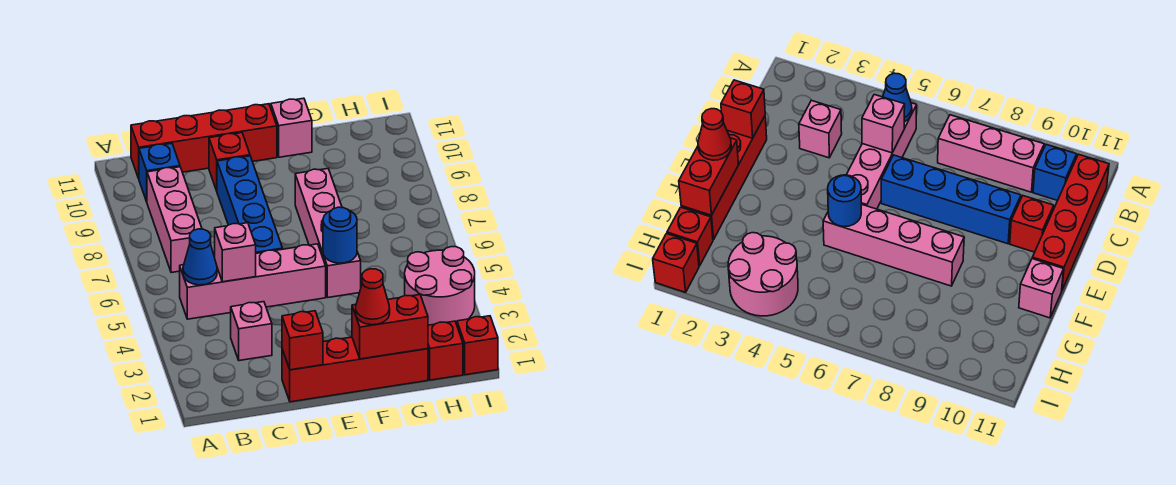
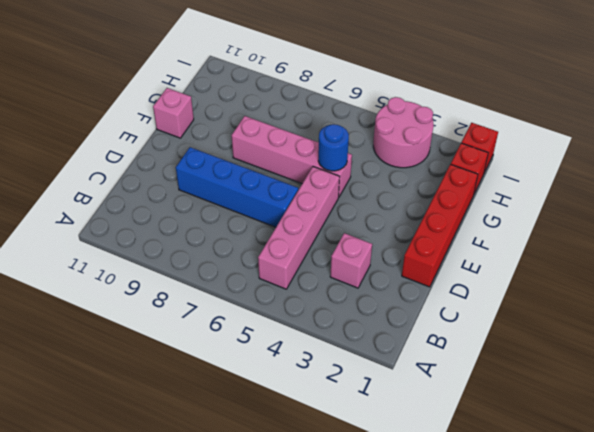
none -> pink 1x3 brick [147,167,202,273]
none -> blue 1x1 brick [139,143,180,202]
none -> red 1x4 brick [131,104,277,178]

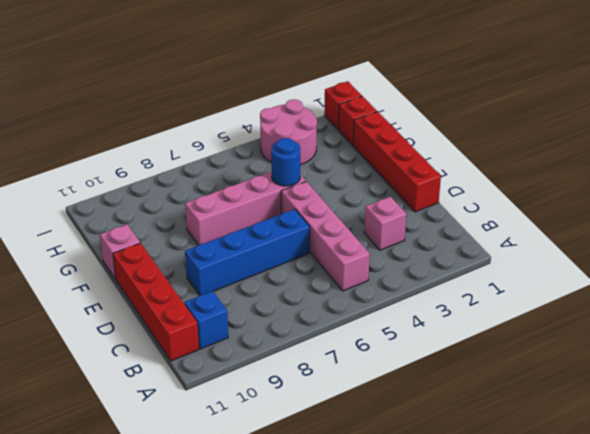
none -> pink 1x3 brick [147,167,202,273]
none -> red 1x1 brick [209,133,250,191]
none -> blue 1x1 cone [183,229,217,285]

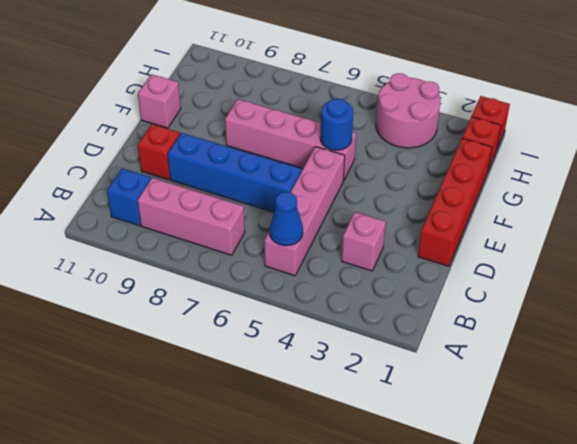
none -> red 1x4 brick [131,104,277,178]
none -> pink 1x1 brick [215,223,256,282]
none -> red 1x1 brick [282,311,323,370]

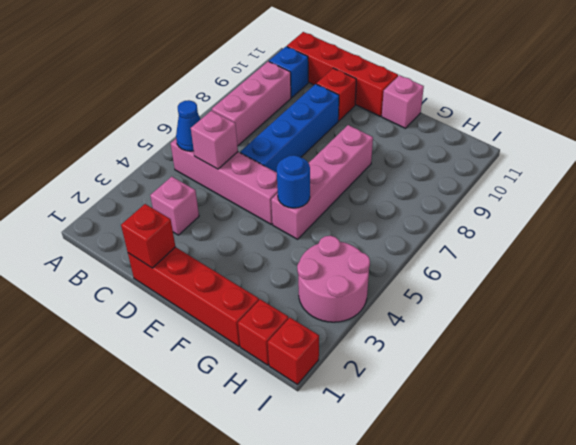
none -> red 1x2 brick [352,295,428,359]
none -> red 1x1 cone [356,269,390,325]

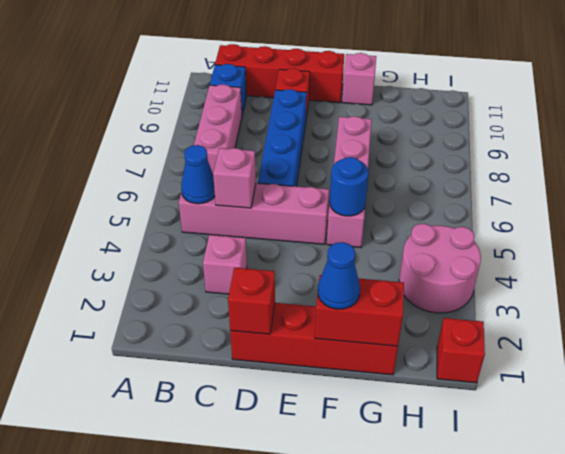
blue 1x1 cone [318,242,360,309] -> red 1x1 cone [356,269,390,325]
none -> red 1x1 brick [428,321,463,380]

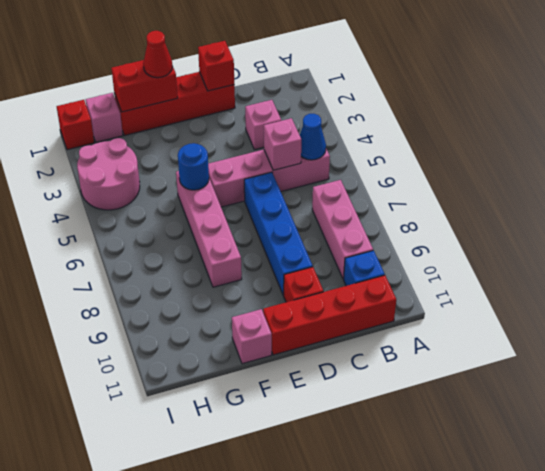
pink 1x1 brick [86,93,123,143] -> red 1x1 brick [428,321,463,380]

